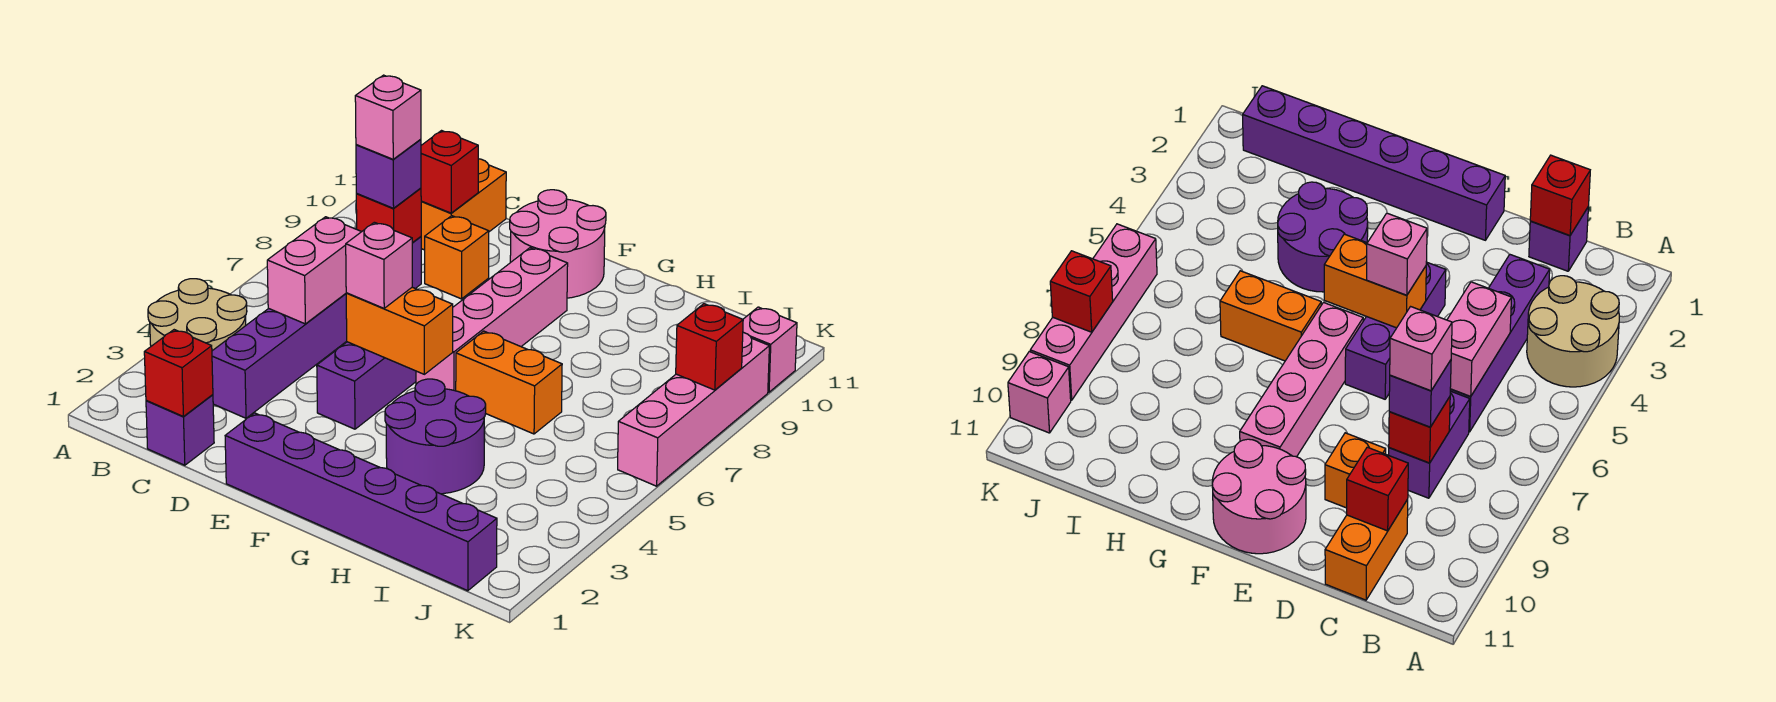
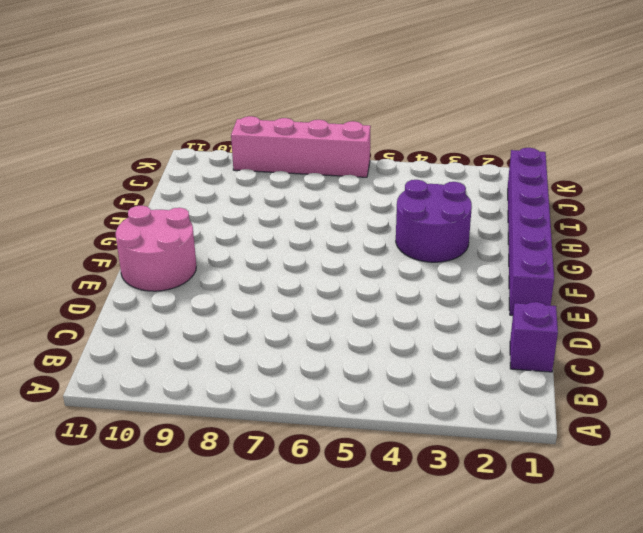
none -> tan 2x2 round brick [148,279,247,351]
none -> purple 1x4 brick [212,294,347,418]
none -> purple 1x2 brick [1389,391,1470,498]

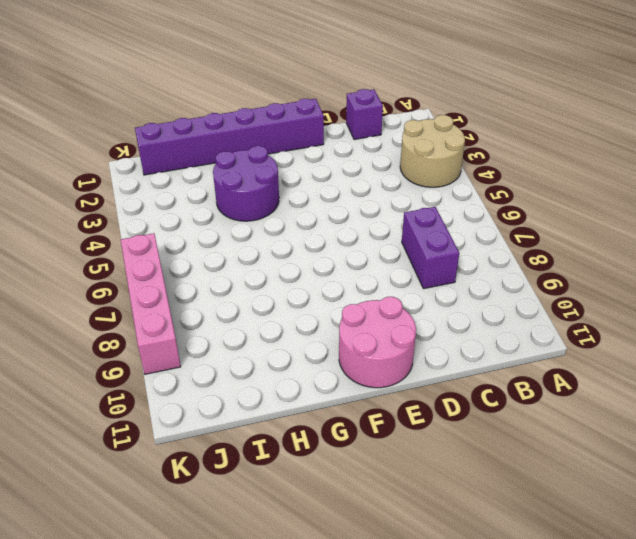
none -> purple 1x4 brick [212,294,347,418]
none -> orange 1x2 brick [421,159,506,250]
none -> orange 1x1 brick [425,216,489,299]

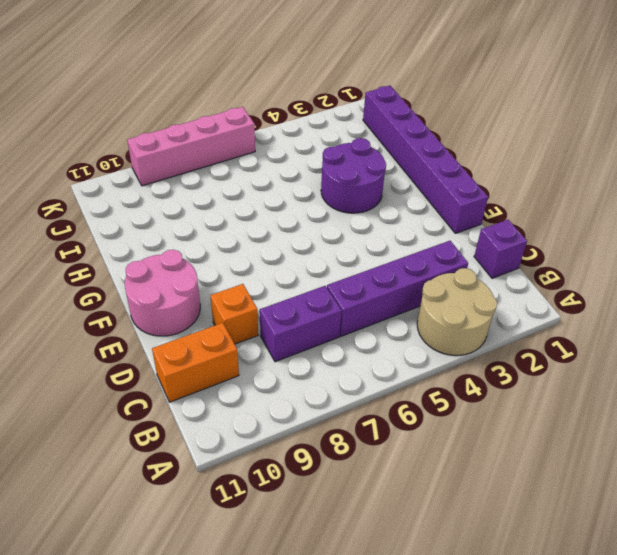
none -> purple 1x3 brick [317,342,416,429]
none -> pink 1x4 brick [416,248,568,391]
none -> orange 1x2 brick [456,331,562,434]

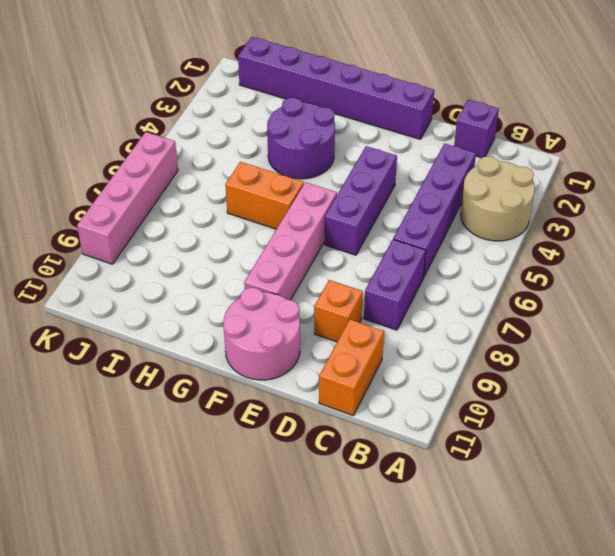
none -> pink 1x1 brick [743,307,797,392]
none -> red 1x1 brick [144,330,213,416]
none -> pink 1x2 brick [267,217,361,324]

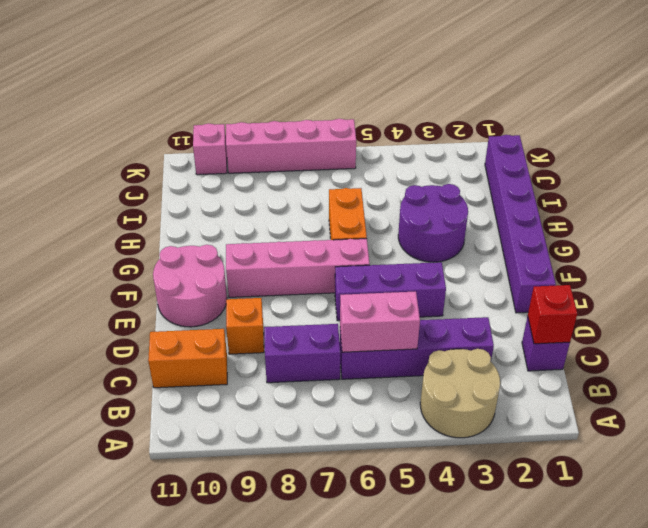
none -> red 1x1 brick [356,188,422,243]
none -> red 1x1 brick [421,131,478,213]
none -> orange 1x2 brick [346,287,453,374]

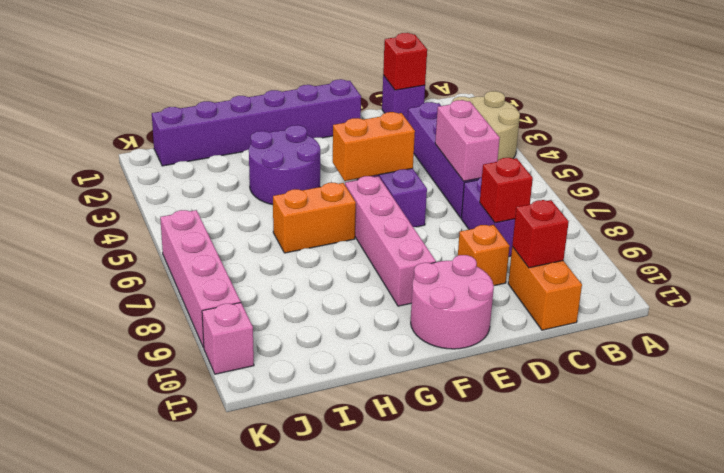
none -> red 1x1 brick [676,304,743,390]
none -> purple 1x1 brick [356,139,421,208]
none -> pink 1x1 brick [346,222,412,308]

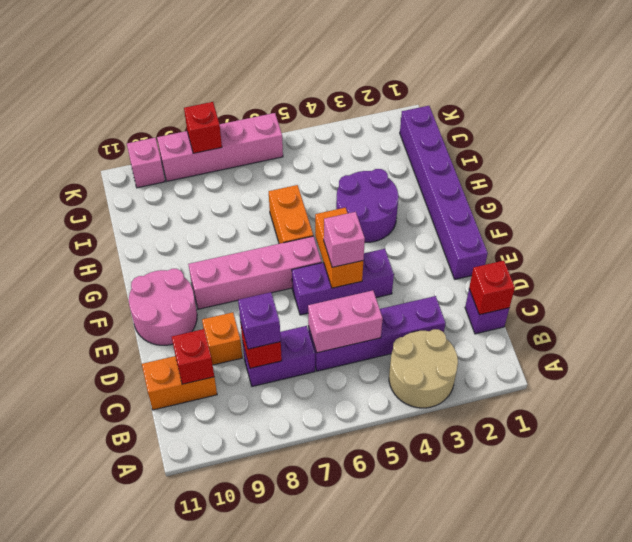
none -> pink 1x1 brick [355,75,421,159]

